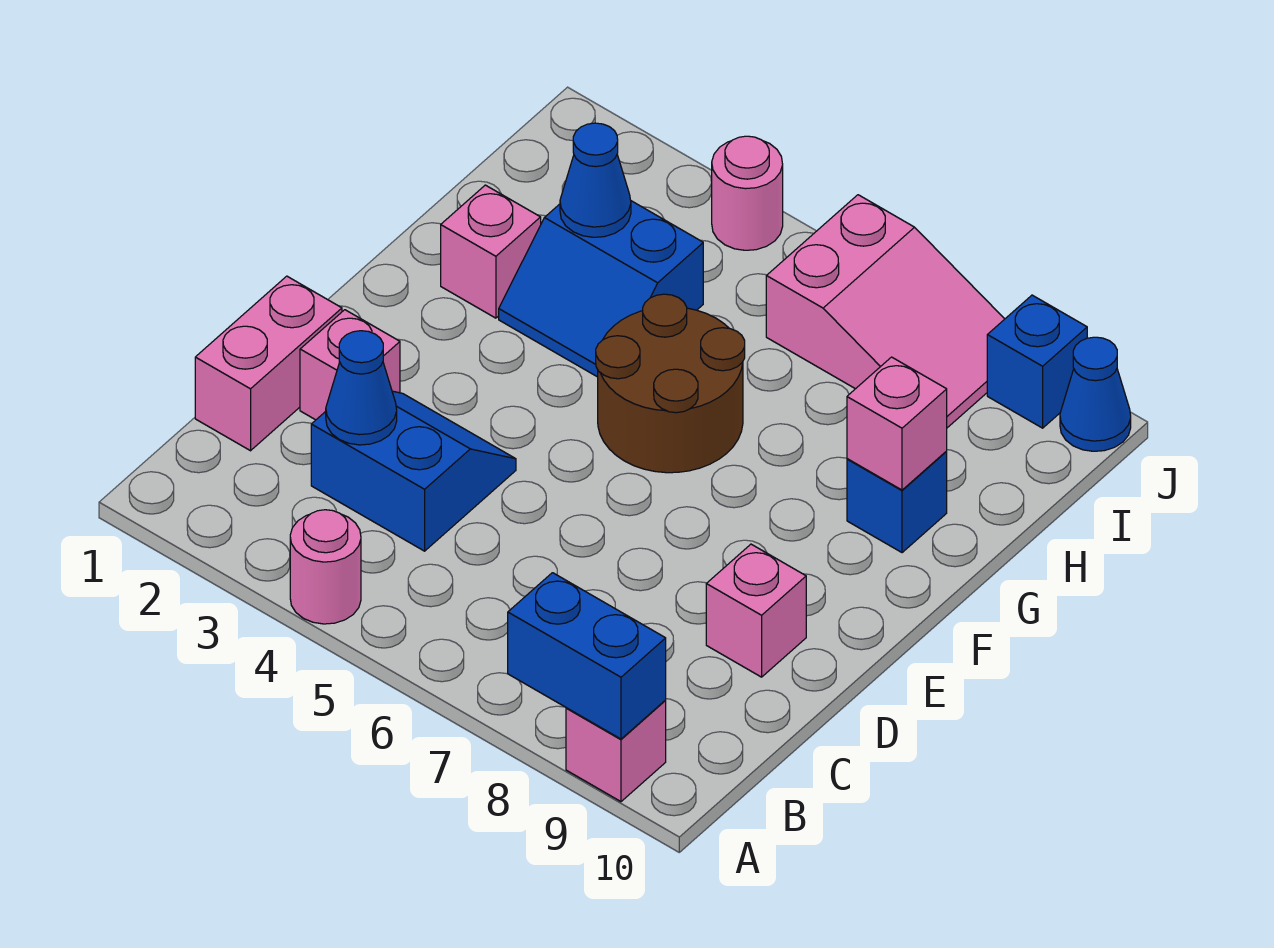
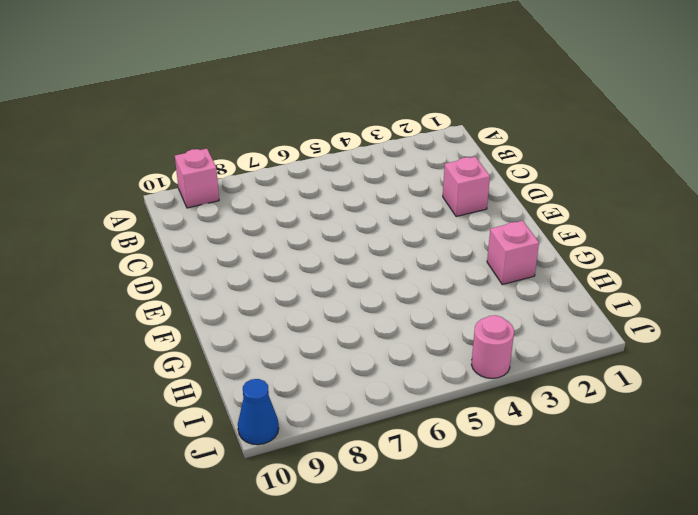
none -> pink 1x1 round brick [290,510,361,624]
none -> pink 1x2 brick [195,276,342,451]
none -> blue 2x2 slope [311,391,516,551]

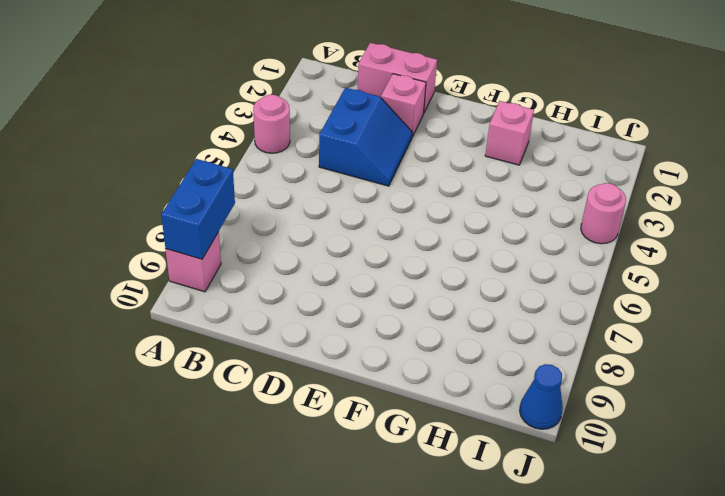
none -> pink 1x1 brick [706,544,806,677]
none -> brown 2x2 round brick [596,294,745,473]
none -> blue 2x2 slope [499,201,703,377]

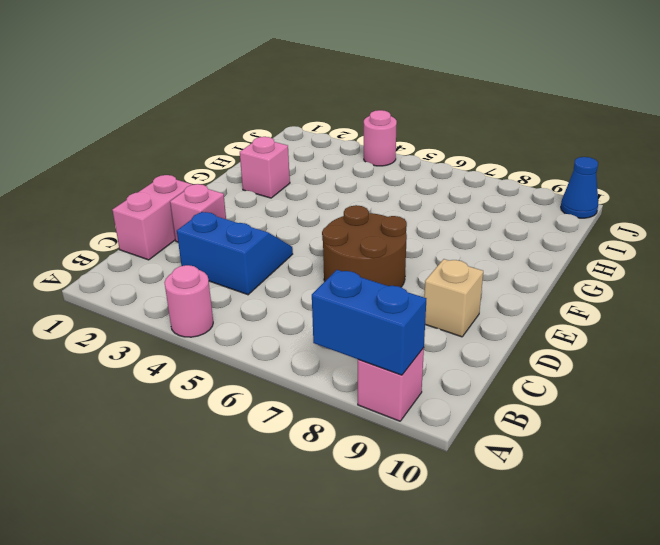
brown 2x2 round brick [322,205,407,287] -> brown 2x2 round brick moved to [596,294,745,473]
tan 1x1 brick [424,259,483,337] -> pink 1x1 brick [706,544,806,677]
none -> blue 2x2 slope [499,201,703,377]
none -> blue 1x1 brick [847,452,947,553]
none -> pink 2x3 slope [766,195,1004,428]

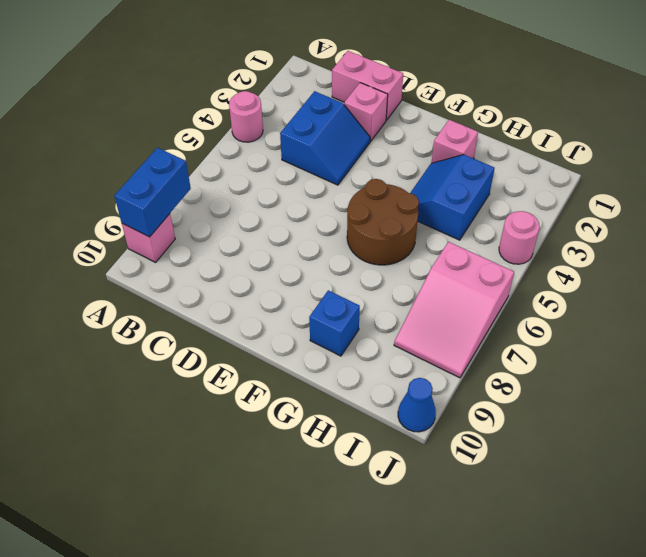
none -> pink 1x1 brick [706,544,806,677]
none -> blue 1x1 brick [987,295,1087,428]
none -> blue 1x1 cone [326,331,397,445]

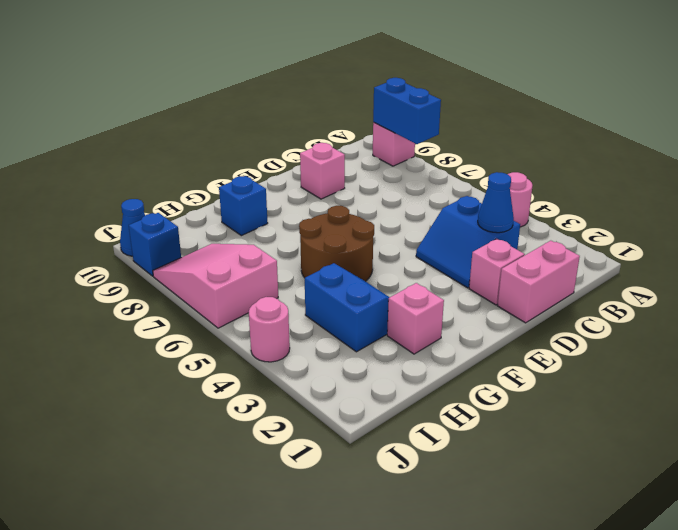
none -> pink 1x1 brick [847,357,947,490]
none -> blue 1x1 cone [560,123,631,237]

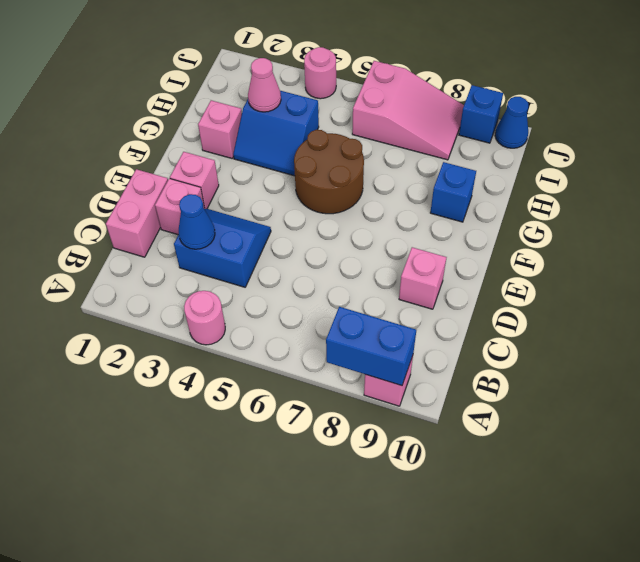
pink 1x1 brick [170,152,219,209] -> pink 1x1 brick moved to [847,357,947,490]
pink 1x1 cone [248,58,281,112] -> blue 1x1 cone [560,123,631,237]

